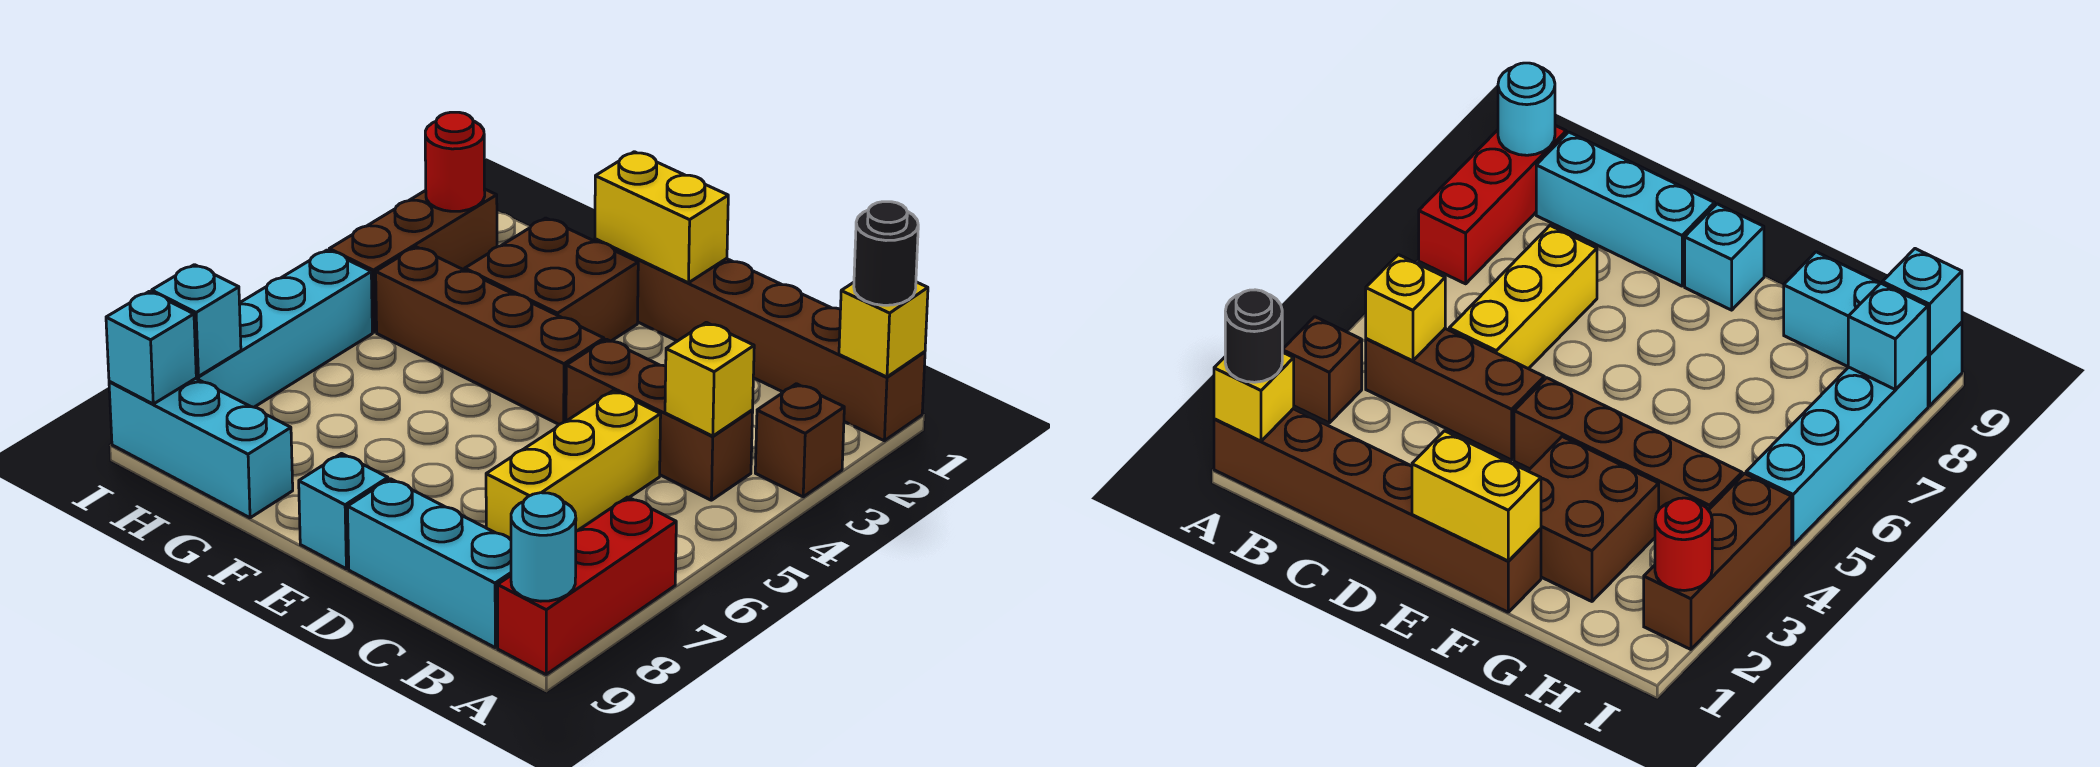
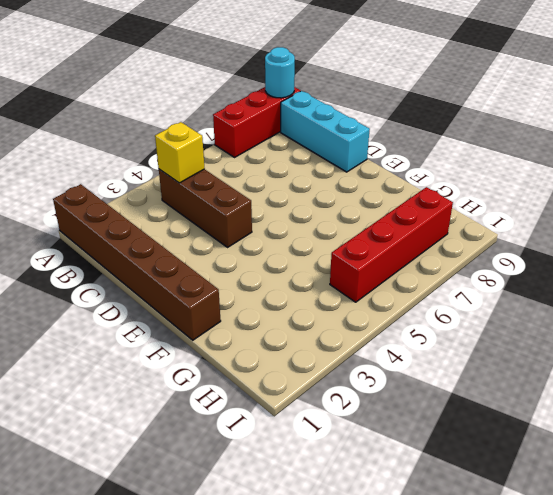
red 1x4 brick [330,187,453,302] -> none
none -> brown 1x1 brick [755,384,844,497]
none -> yellow 1x3 brick [486,391,661,540]
none -> brown 1x4 brick [376,247,604,424]

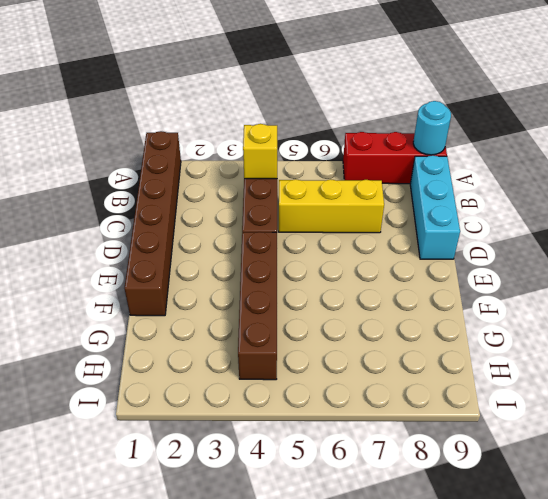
none -> brown 1x1 brick [755,384,844,497]
none -> cyan 1x1 brick [299,454,388,569]
none -> brown 2x2 brick [465,218,638,341]

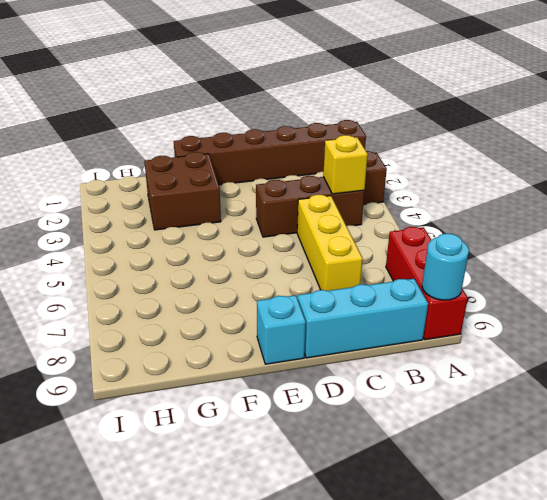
none -> brown 1x4 brick [376,247,604,424]
none -> cyan 1x3 brick [109,378,293,518]
none -> brown 1x3 brick [329,189,497,332]

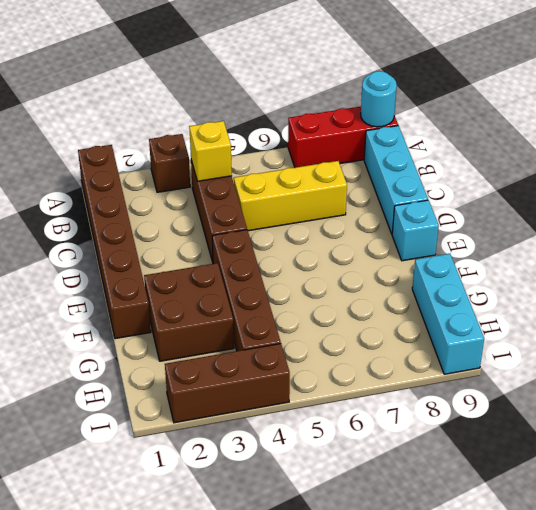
none -> cyan 1x4 brick [196,250,372,407]
none -> yellow 1x1 brick [839,282,928,377]
none -> yellow 1x2 brick [595,152,728,283]

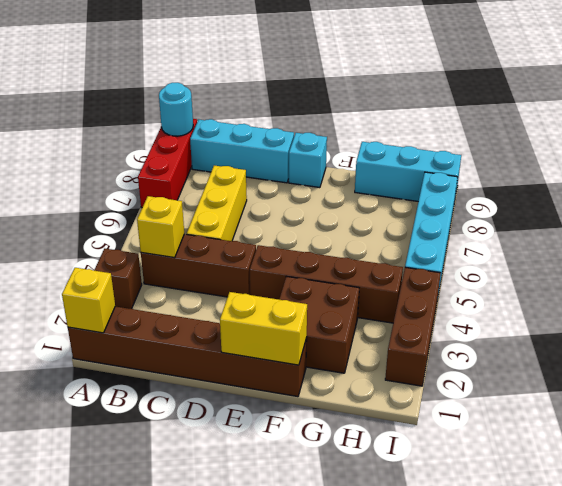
none -> red 1x1 round brick [425,112,485,211]
none -> cyan 1x1 brick [152,265,241,376]
none -> cyan 1x1 brick [106,291,196,404]

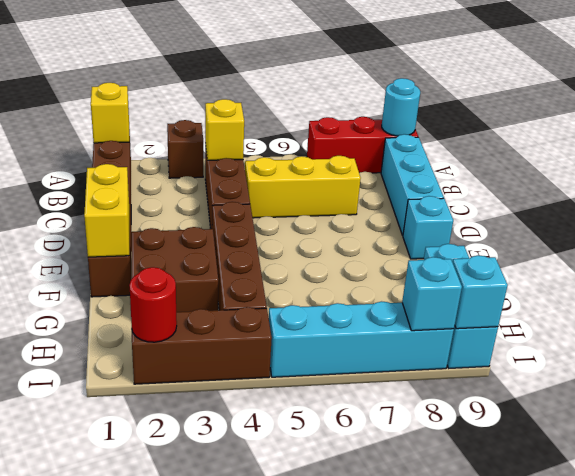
none -> black 1x1 round brick [854,202,918,305]

